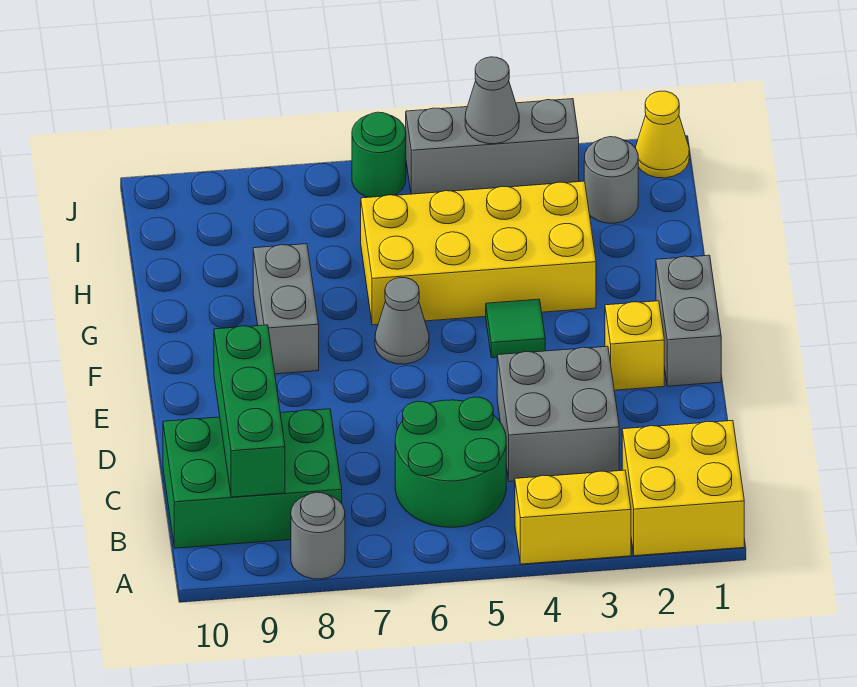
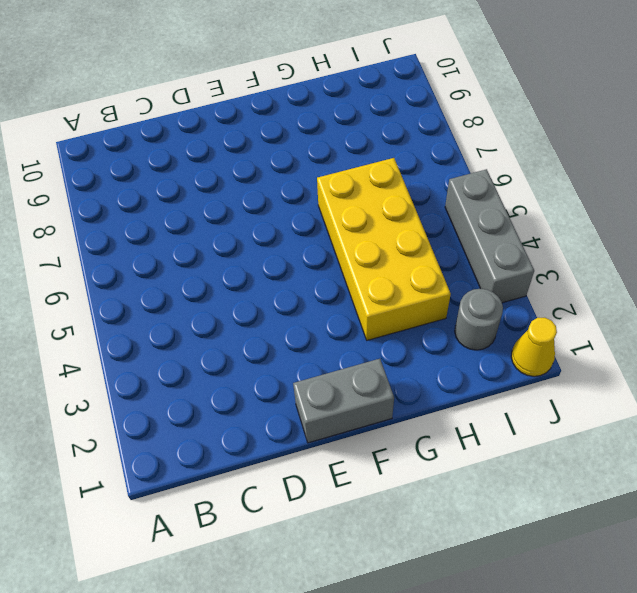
none -> yellow 2x2 brick [622,421,744,556]
none -> yellow 1x2 brick [515,470,631,564]
none -> grey 1x1 round brick [291,492,345,579]

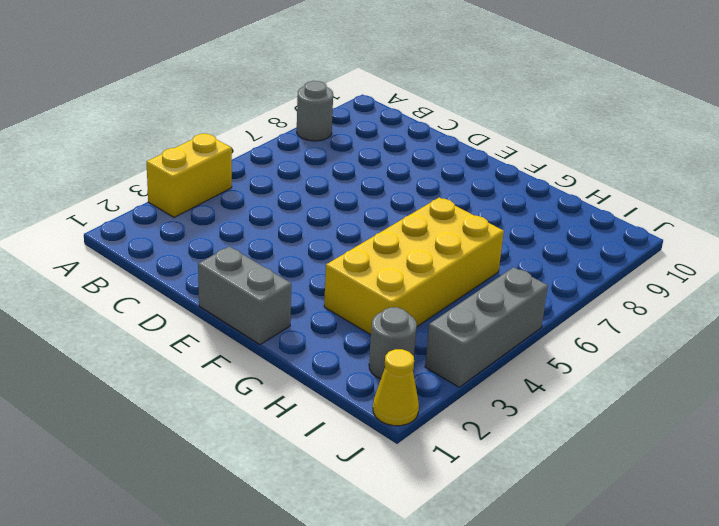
none -> yellow 2x2 brick [622,421,744,556]
none -> green 2x2 round brick [395,397,506,527]
none -> green 2x3 brick [163,409,342,548]

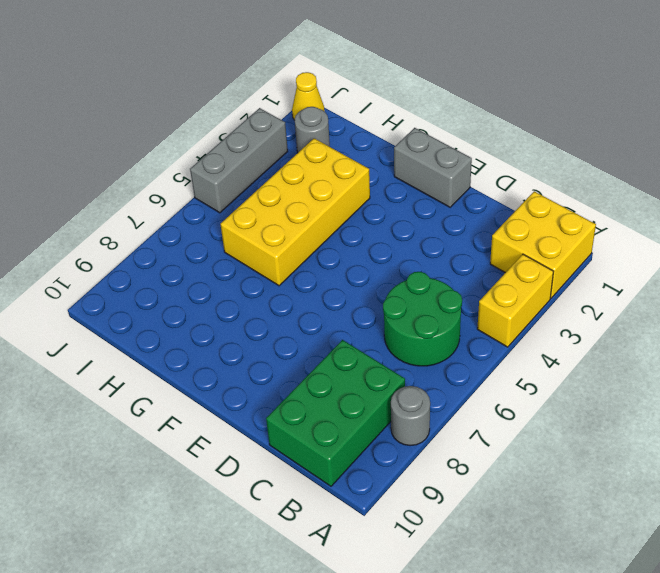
none -> grey 2x2 brick [497,346,619,482]
none -> yellow 1x1 brick [605,301,664,390]
none -> green 1x1 tile [486,299,545,358]

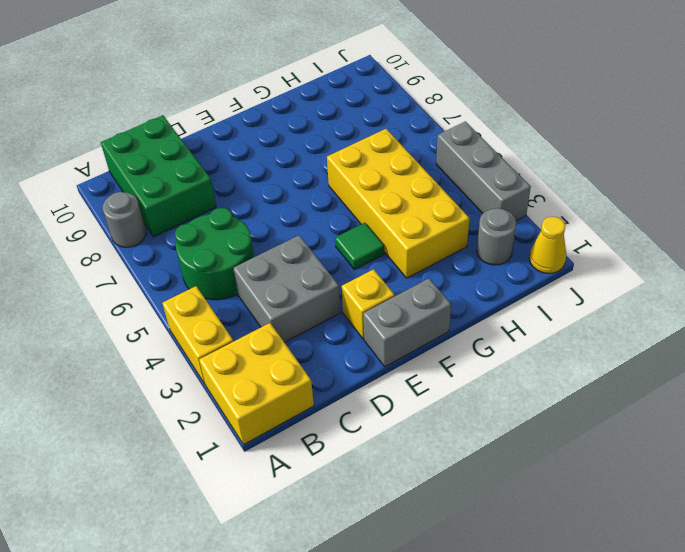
none -> grey 1x1 cone [375,278,429,364]
none -> grey 1x2 brick [253,244,319,374]
none -> green 1x1 round brick [352,112,406,197]

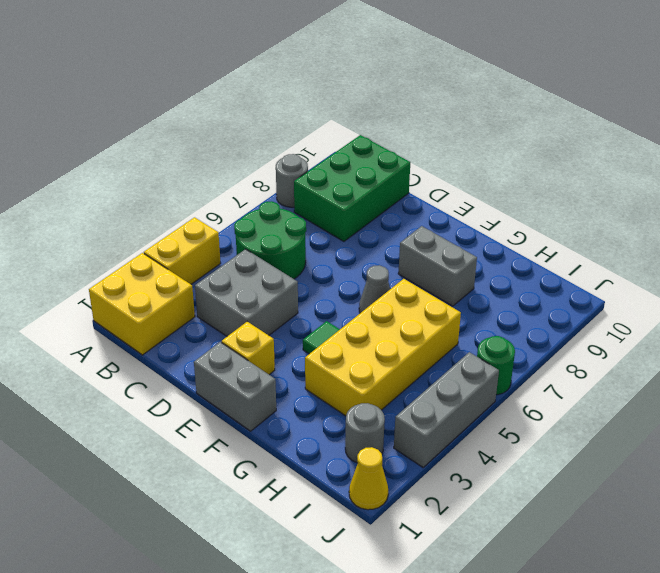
none -> green 1x3 brick [214,325,285,497]
none -> grey 1x1 cone [465,57,519,144]

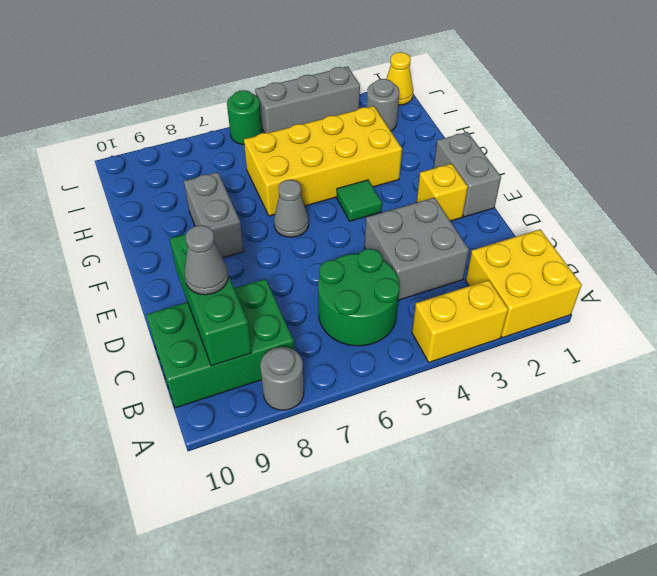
grey 1x1 cone [184,225,228,295] -> grey 1x1 cone moved to [465,57,519,144]

